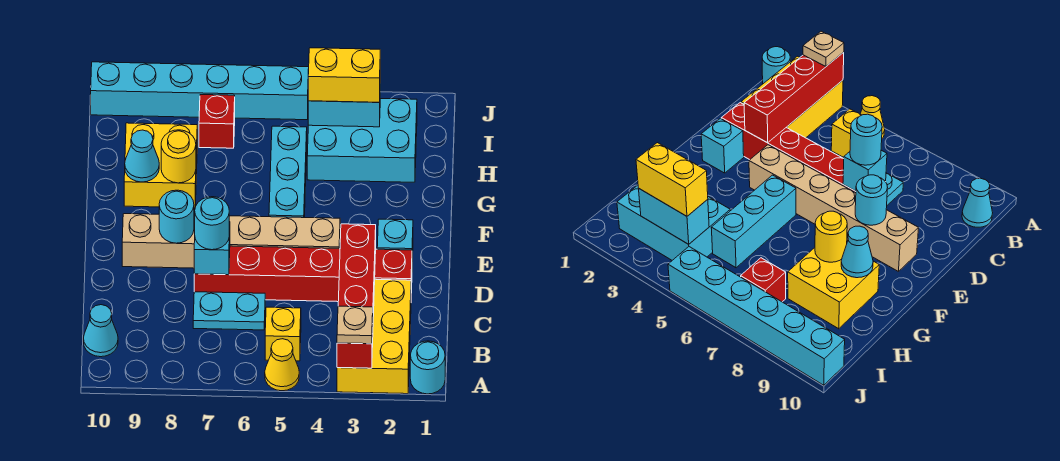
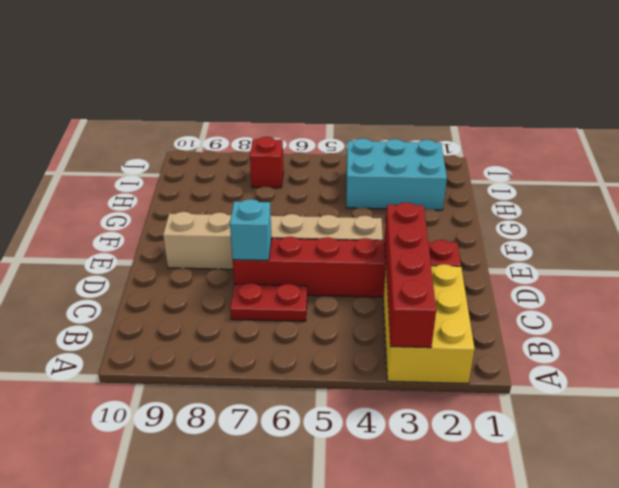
red 1x2 plate [230,283,307,321] -> cyan 1x2 plate [193,292,265,330]
none -> cyan 1x1 round brick [410,341,445,394]
none -> yellow 1x1 cone [265,339,299,391]
none -> yellow 1x1 brick [265,307,301,361]

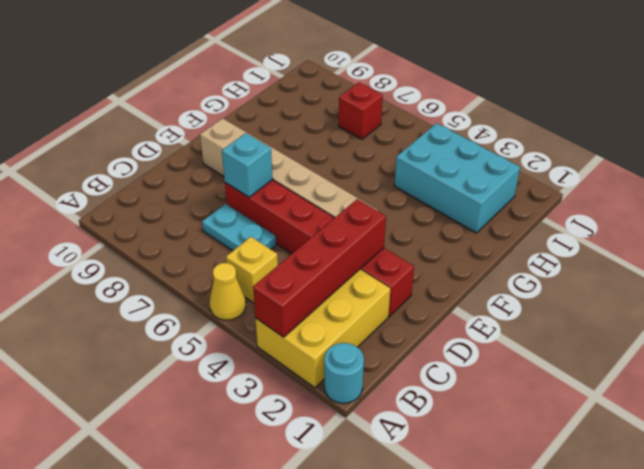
none -> cyan 1x1 cone [83,305,118,357]
none -> cyan 1x1 brick [377,219,413,262]
none -> cyan 1x3 brick [269,126,307,218]

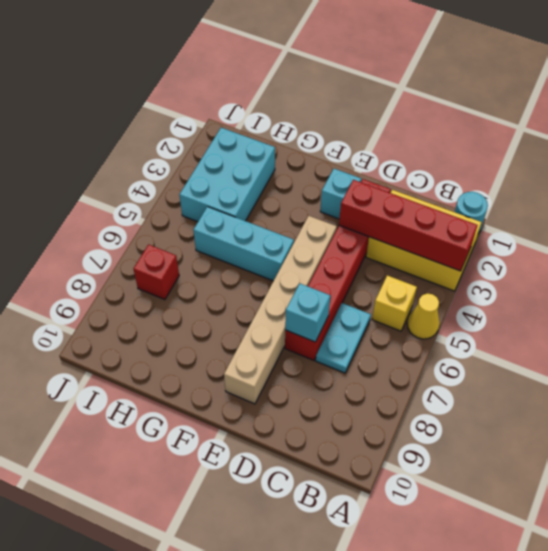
none -> cyan 1x1 cone [83,305,118,357]
none -> yellow 2x2 brick [124,123,197,208]
none -> cyan 1x6 brick [91,62,309,120]

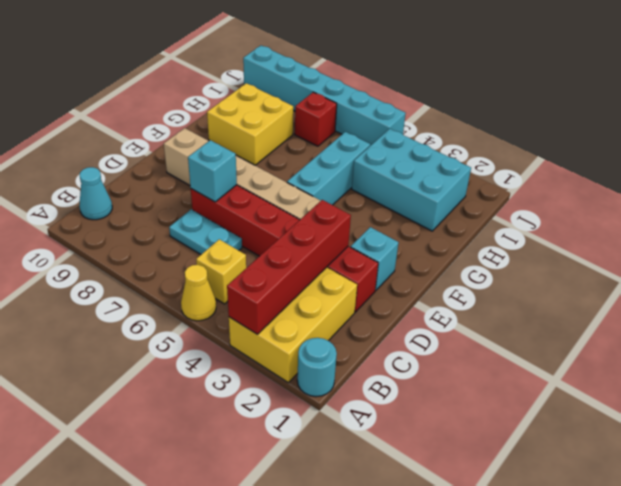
none -> cyan 1x1 round brick [159,190,194,243]
none -> yellow 1x1 round brick [161,130,196,183]
none -> cyan 1x1 cone [125,130,159,182]

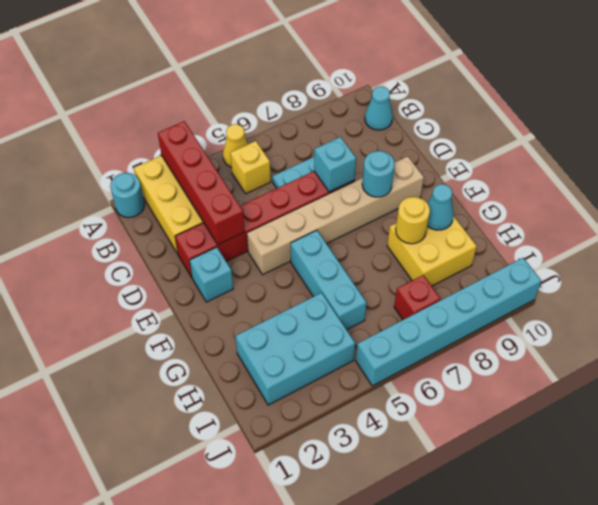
none -> cyan 1x2 brick [308,101,380,127]
none -> tan 1x1 plate [337,306,373,344]
none -> cyan 1x1 round brick [195,197,229,250]

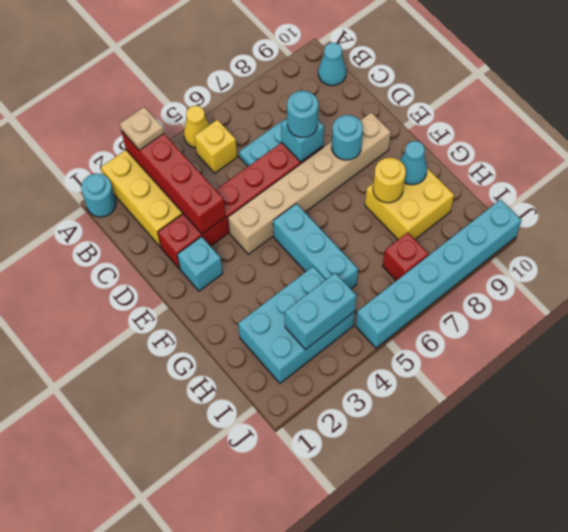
none -> yellow 1x2 brick [308,48,380,102]

